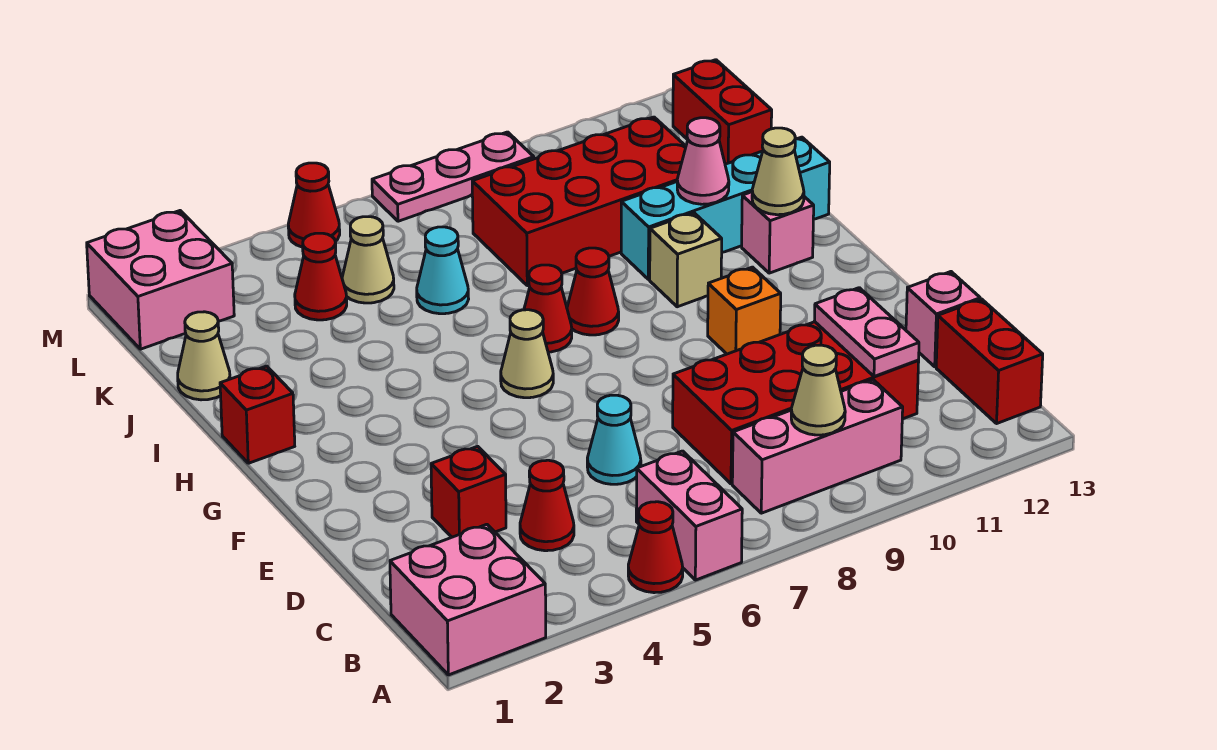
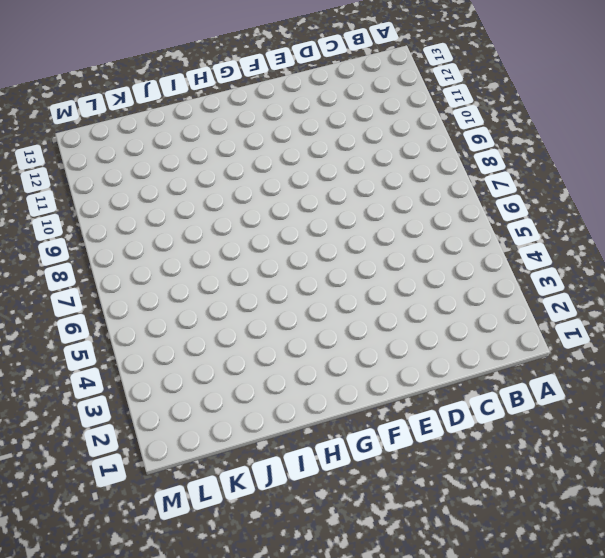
none -> pink 2x2 brick [390,524,546,675]
none -> red 1x1 cone [628,502,683,593]
none -> pink 1x2 brick [636,451,742,580]
none -> pink 1x3 brick [732,380,903,513]

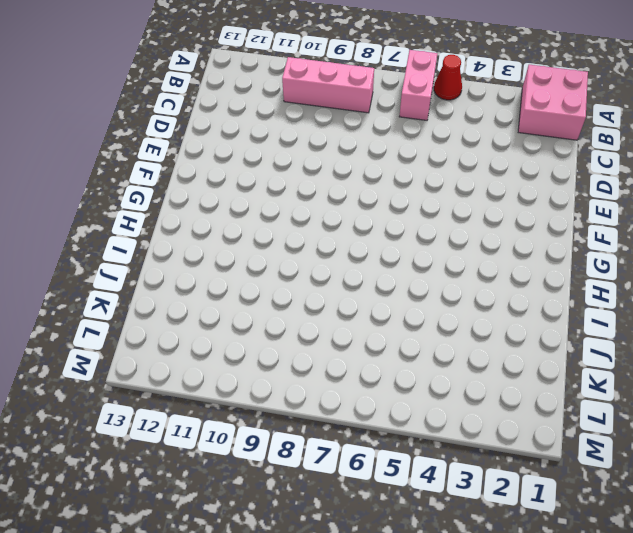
none -> red 1x2 brick [936,299,1043,423]
none -> red 1x1 cone [520,460,574,551]
none -> red 2x4 brick [673,322,919,484]
none -> red 1x1 brick [431,446,506,537]

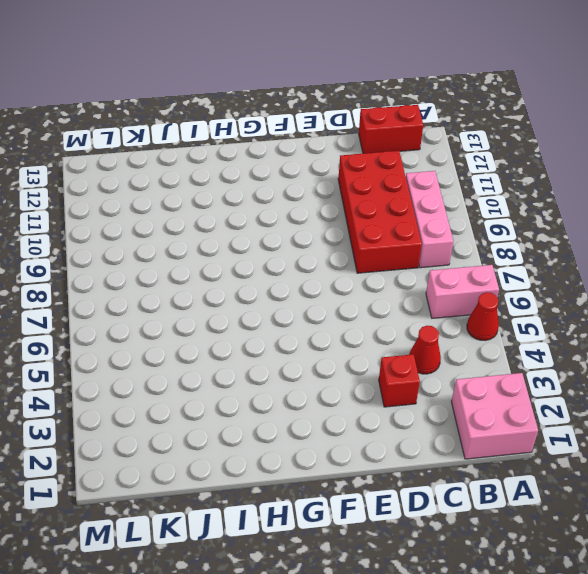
none -> cyan 1x1 cone [587,395,641,484]
none -> pink 1x1 brick [906,272,980,367]
none -> orange 1x1 brick [708,267,781,354]
none -> tan 1x1 cone [501,310,553,398]

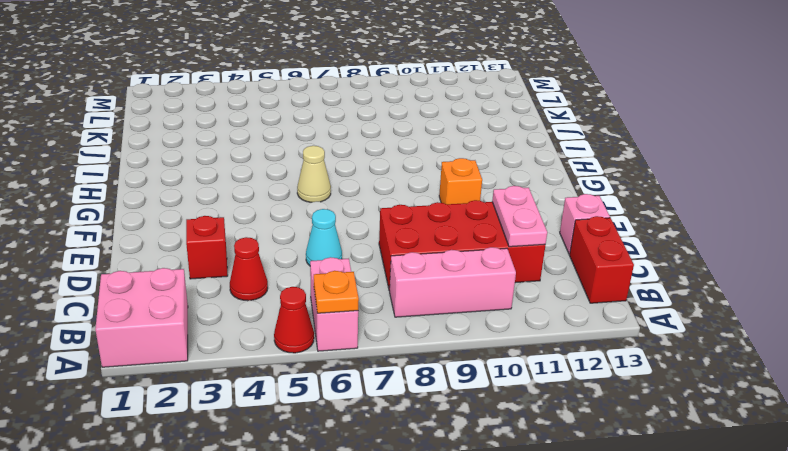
orange 1x1 plate [314,271,359,313] -> none
none -> red 1x1 brick [220,366,295,463]
none -> red 1x1 cone [524,265,572,352]
none -> red 1x1 cone [567,248,619,335]
none -> tan 1x1 brick [650,213,722,307]

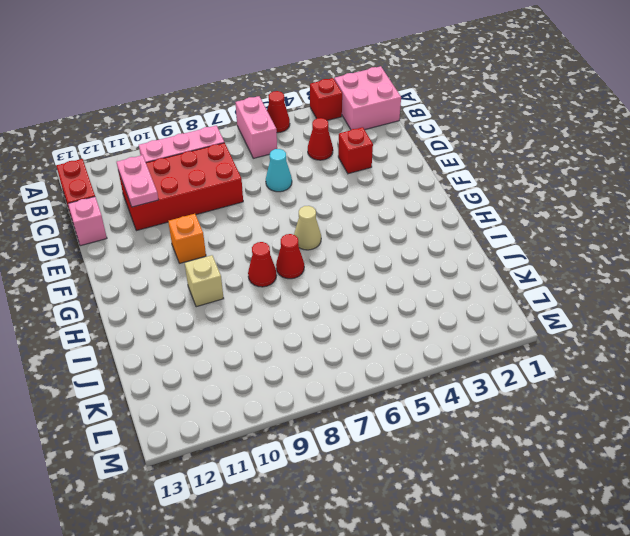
red 1x1 brick [310,78,342,120] -> red 1x1 brick moved to [220,366,295,463]
none -> pink 1x1 brick [742,192,814,273]
none -> cyan 1x4 brick [621,137,830,279]
none -> tan 1x1 cone [178,312,230,400]
none -> cyan 1x1 cone [417,227,469,314]

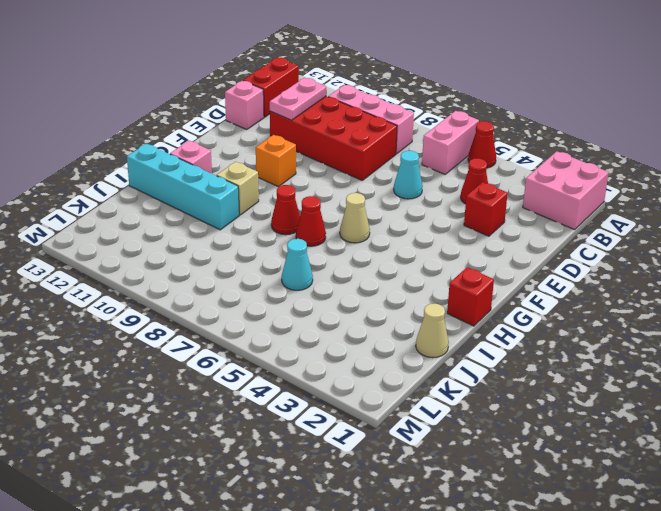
none -> red 2x4 brick [472,117,686,286]
none -> red 1x1 cone [295,233,347,320]
none -> tan 1x1 cone [342,217,394,303]
none -> red 1x2 brick [673,60,772,164]

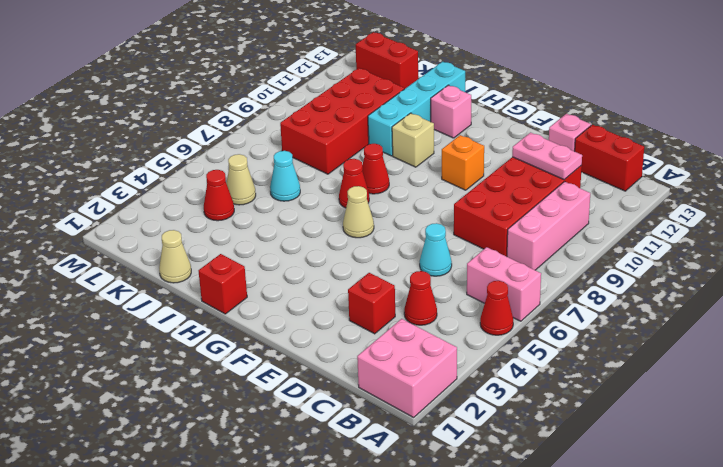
none -> pink 2x2 brick [87,211,234,349]
none -> red 1x1 cone [288,163,340,247]
none -> pink 1x3 plate [372,132,534,221]
none -> tan 1x1 cone [791,345,845,435]

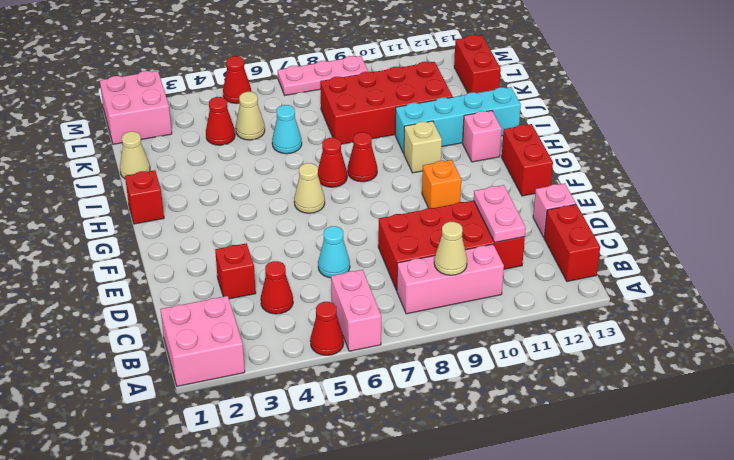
red 1x2 brick [502,124,553,196] -> none
none -> tan 1x1 cone [752,128,804,215]
none -> pink 1x1 cone [677,118,729,204]

